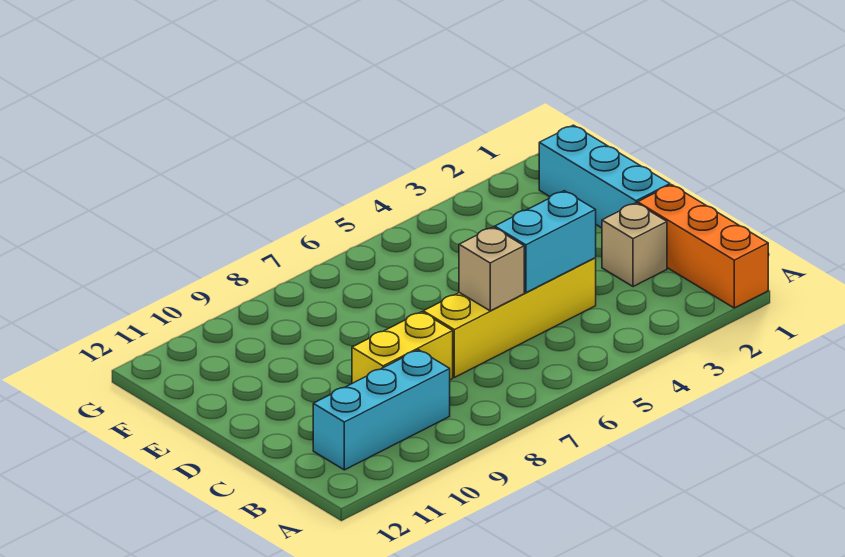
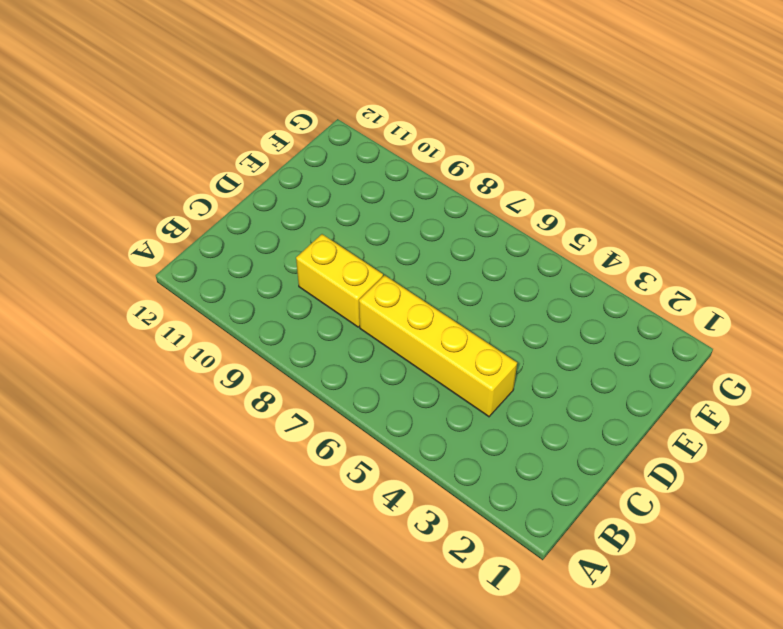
none -> orange 1x3 brick [638,185,768,308]
none -> cyan 1x3 brick [313,350,450,470]

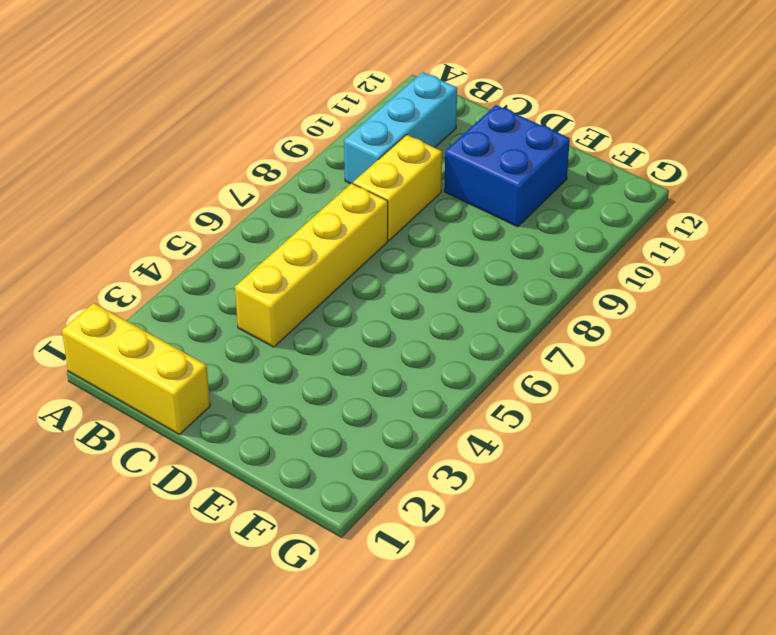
yellow 1x3 brick [62,303,210,434] -> orange 1x3 brick [638,185,768,308]
blue 2x2 brick [444,105,570,227] -> none
none -> tan 1x1 brick [602,203,667,287]
none -> cyan 1x3 brick [539,125,670,228]

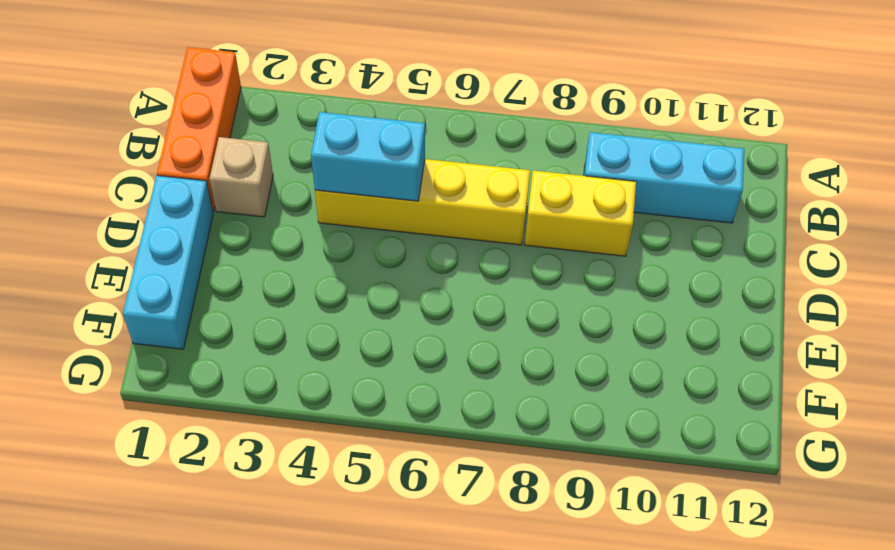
none -> tan 1x1 brick [459,227,524,311]

